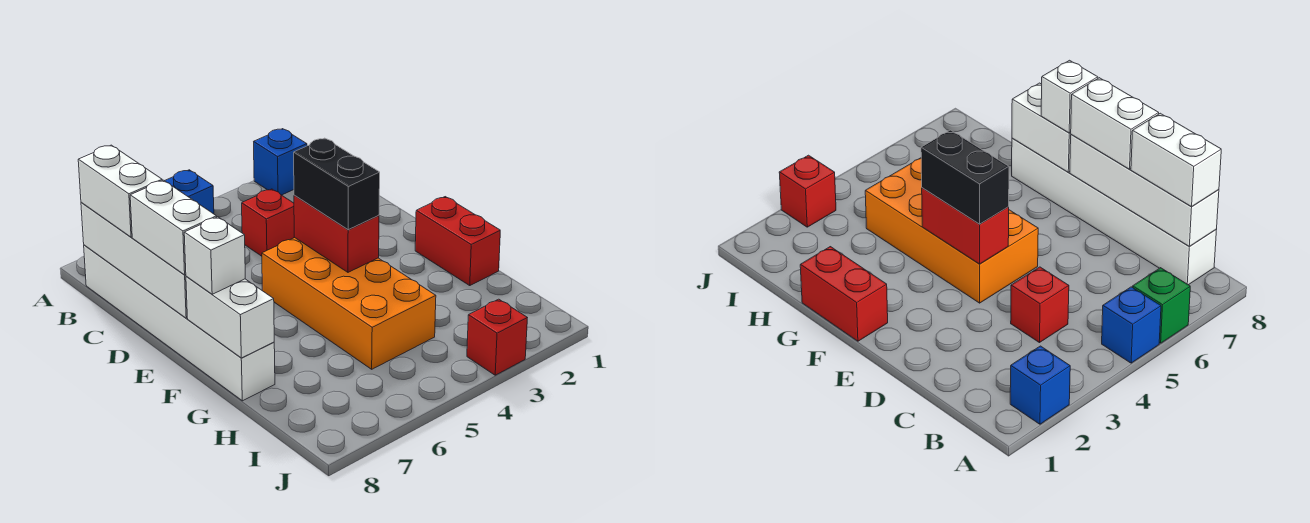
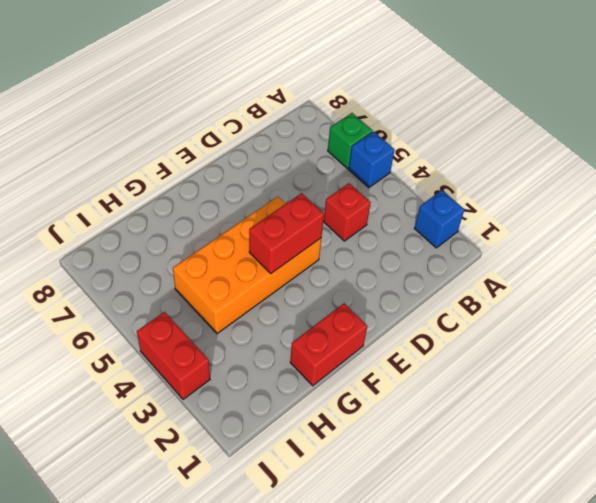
red 1x2 brick [137,312,210,399] -> red 1x1 brick [467,299,527,375]
none -> white 1x6 brick [84,245,275,401]
none -> white 1x4 brick [81,202,187,318]
none -> white 1x2 brick [186,276,274,358]

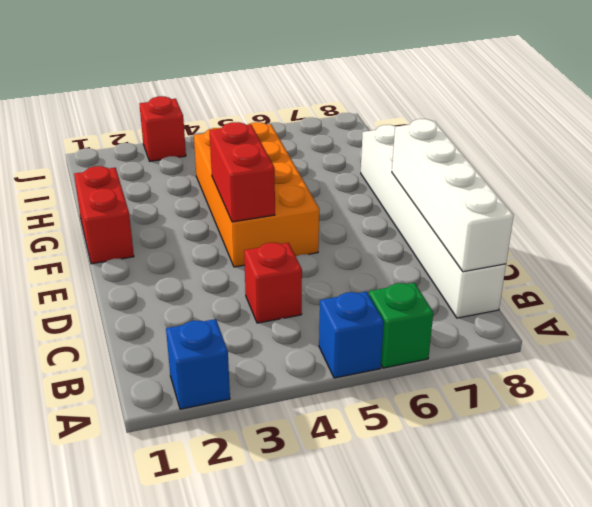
none -> white 1x2 brick [186,276,274,358]
none -> white 1x2 brick [78,145,162,237]
none -> white 1x2 brick [130,180,217,275]

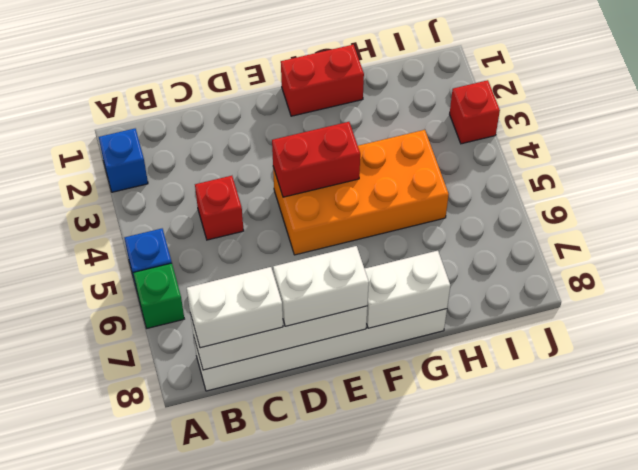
none -> black 1x2 brick [294,138,380,230]
none -> white 1x1 brick [184,217,245,294]

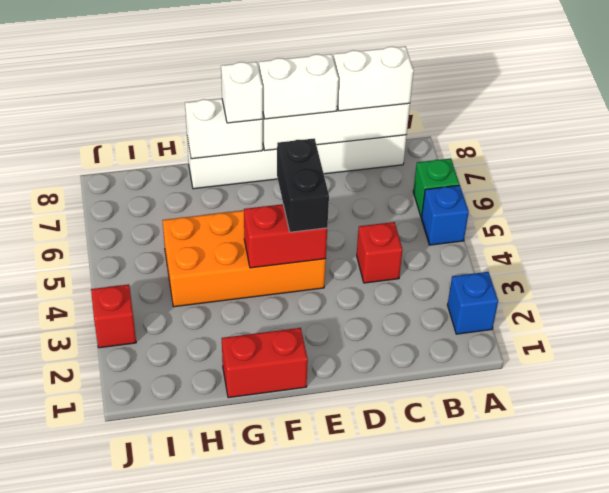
black 1x2 brick [277,138,329,232] -> black 1x2 brick turned to [294,138,380,230]

